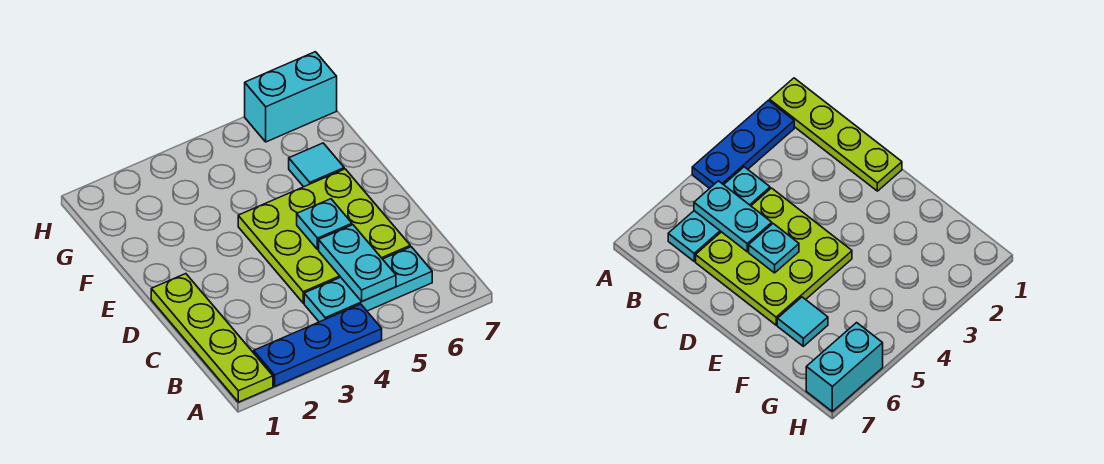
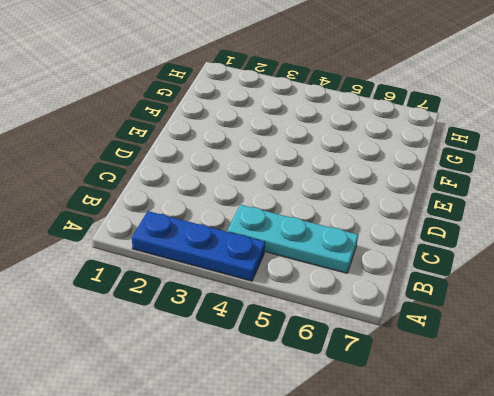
none -> lime 1x4 plate [151,274,273,402]
none -> lime 3x3 plate [238,169,410,303]

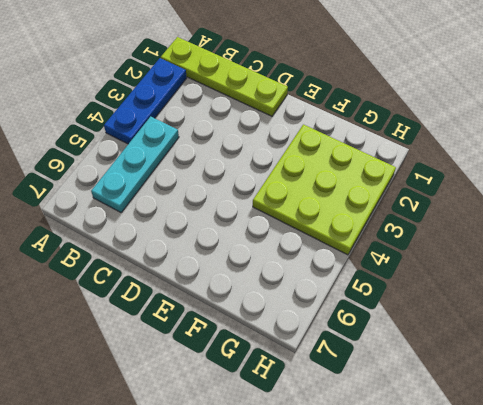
lime 3x3 plate [253,124,396,255] -> lime 3x3 plate moved to [238,169,410,303]
none -> cyan 1x1 tile [289,143,344,187]
none -> cyan 1x2 brick [245,52,337,142]

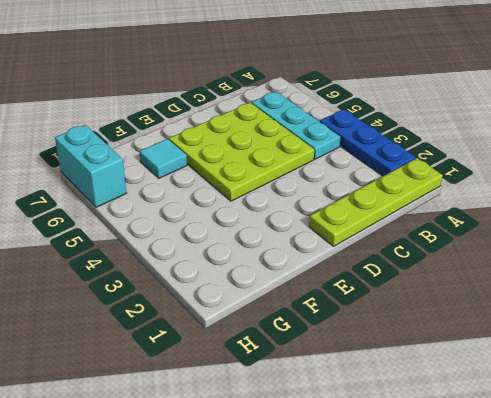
none -> cyan 1x2 plate [319,225,396,301]
none -> cyan 1x1 plate [297,199,352,250]

